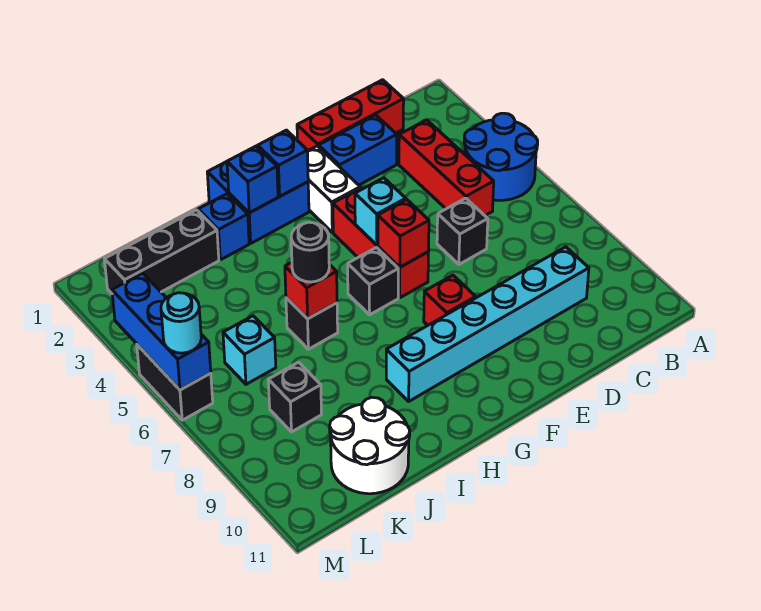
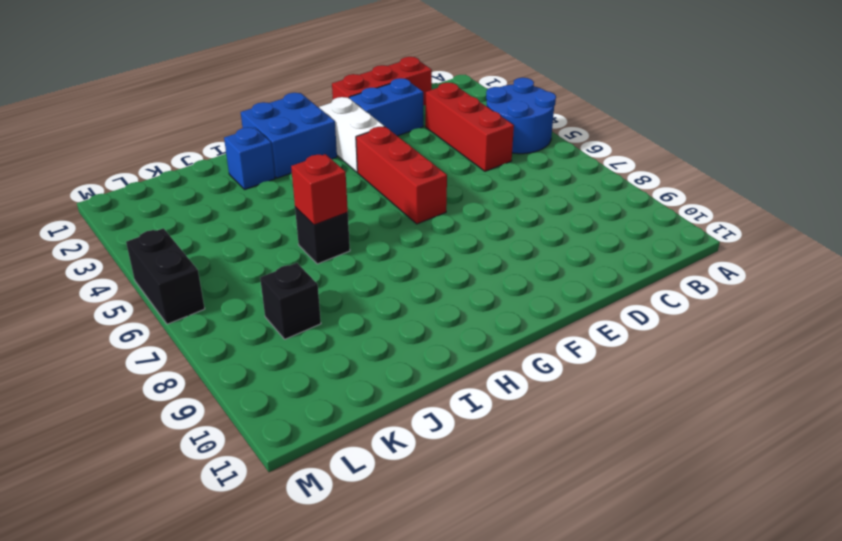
none -> cyan 1x6 brick [386,247,589,401]
none -> black 1x1 brick [437,198,488,264]
none -> red 1x1 brick [424,275,476,325]

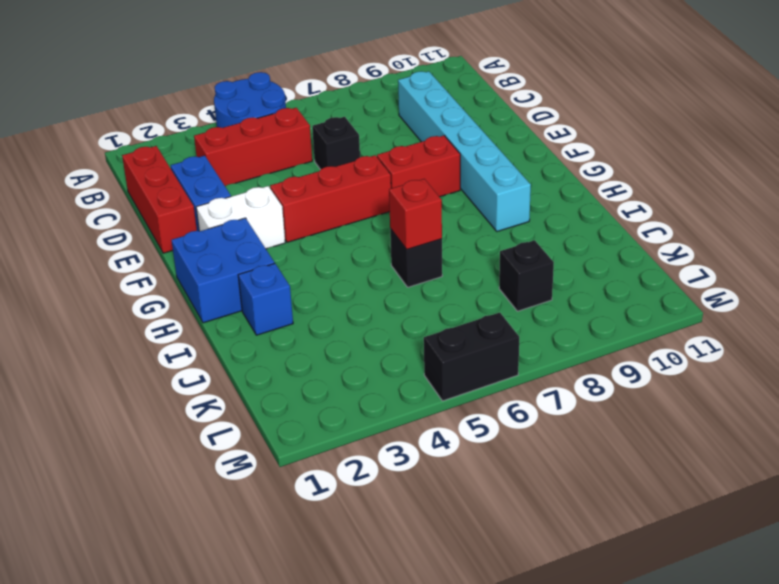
red 1x2 brick [377,136,460,197] -> red 1x1 brick [424,275,476,325]
none -> black 1x1 brick [348,248,398,315]
none -> black 1x3 brick [104,210,219,293]
none -> white 2x2 round brick [330,397,410,494]

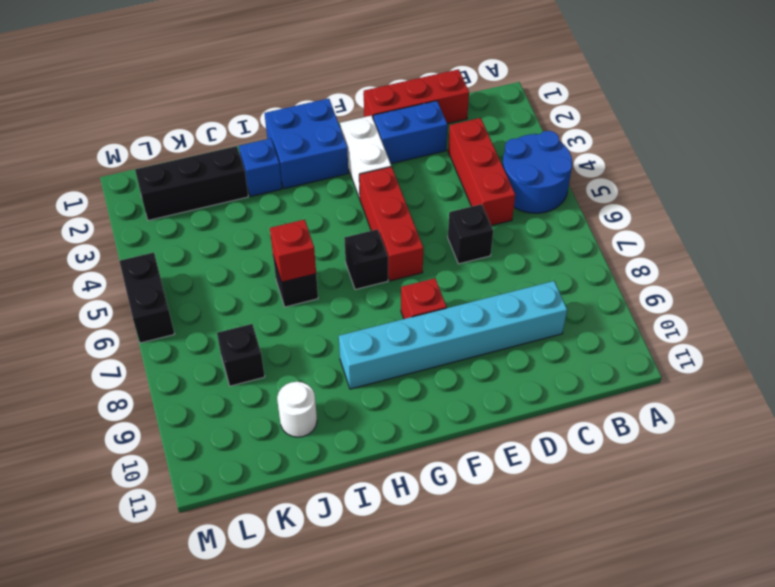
white 1x1 round brick [277,382,317,437] -> white 2x2 round brick [330,397,410,494]
none -> cyan 1x1 brick [223,316,276,384]
none -> cyan 1x1 brick [355,178,406,245]
none -> red 1x1 brick [378,200,429,267]

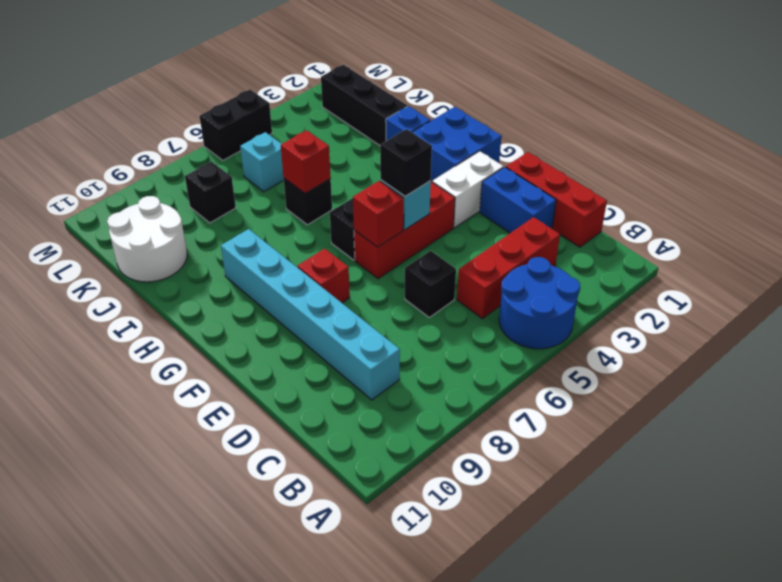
black 1x1 brick [380,129,432,196] -> none
none -> blue 1x1 brick [258,130,308,196]
none -> blue 1x1 brick [227,146,278,213]
none -> blue 1x3 brick [112,273,211,390]

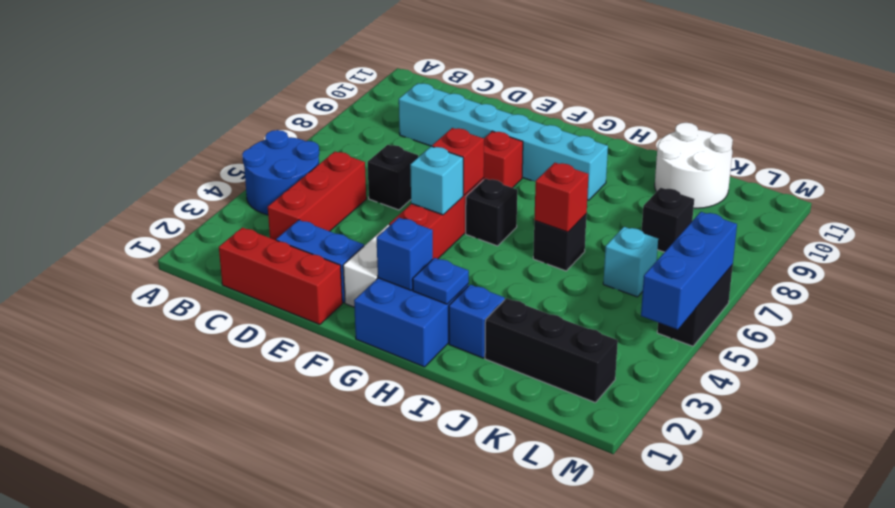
blue 1x1 plate [413,258,469,304] -> blue 1x1 brick [227,146,278,213]
none -> black 1x1 round brick [291,222,329,282]
none -> cyan 1x1 round brick [161,293,201,353]

